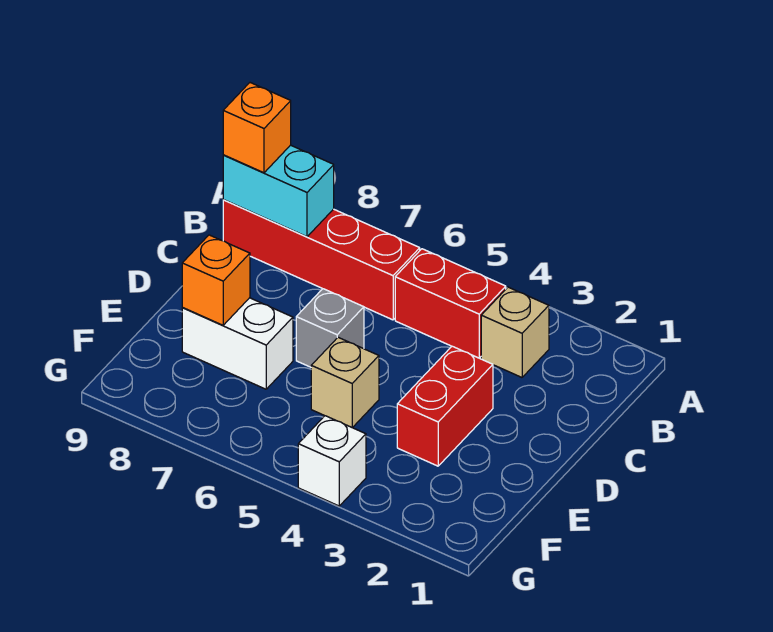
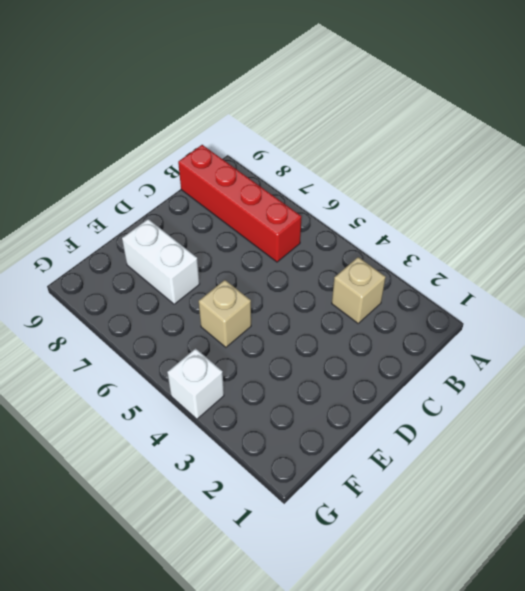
none -> red 1x2 brick [395,249,506,358]
none -> red 1x2 brick [397,346,493,466]

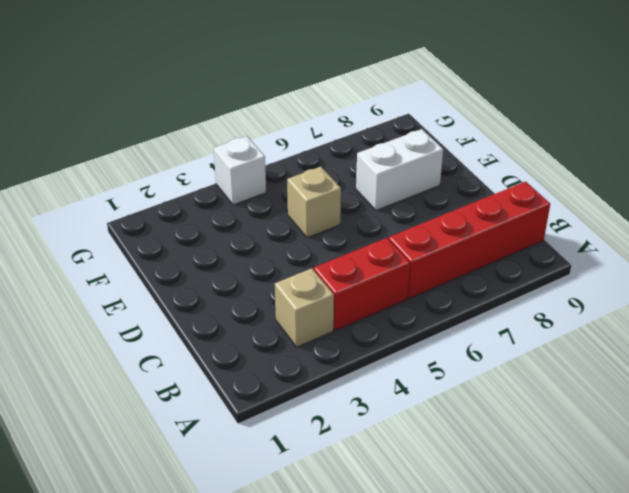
none -> red 1x2 brick [397,346,493,466]
none -> grey 1x1 brick [296,289,364,367]

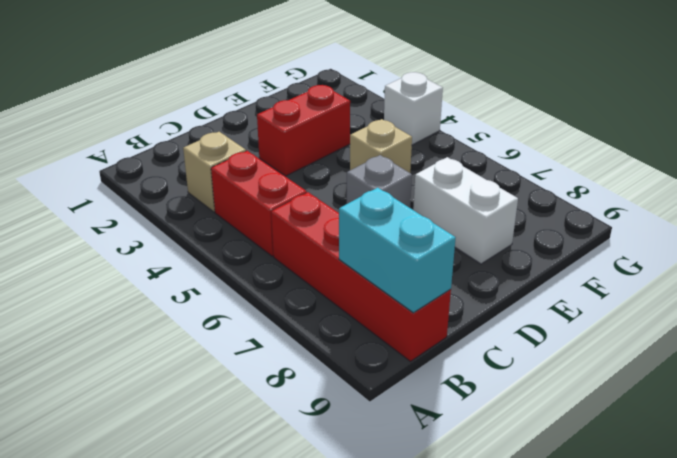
none -> orange 1x1 brick [182,235,250,325]
none -> orange 1x1 brick [223,83,291,173]

